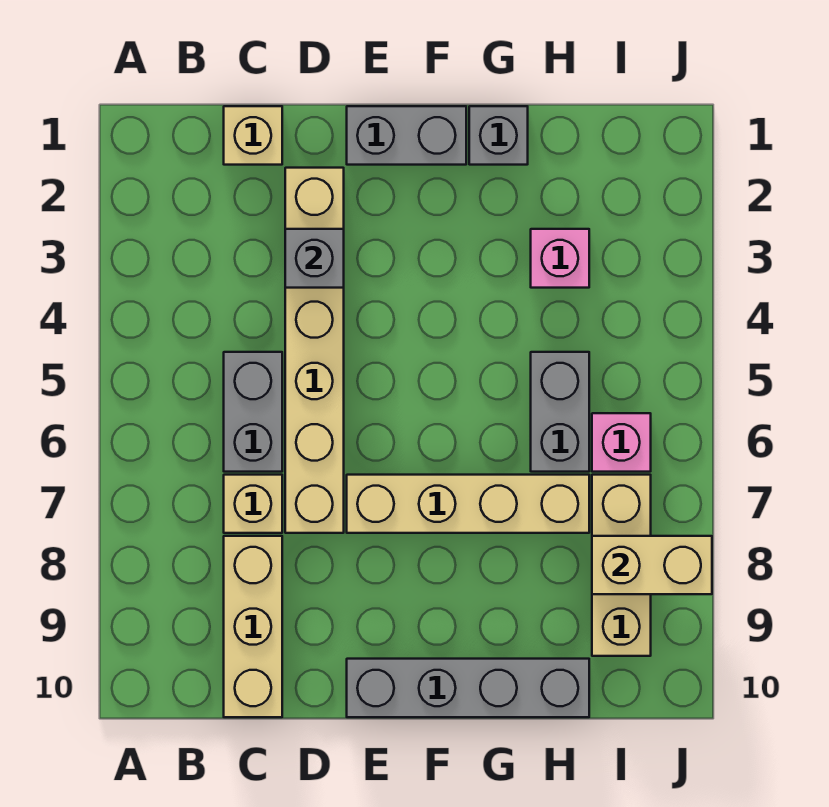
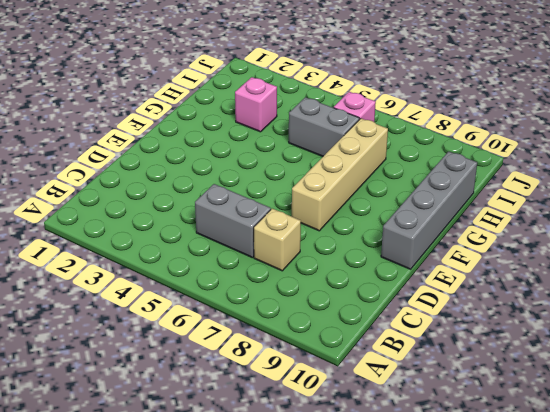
none -> tan 1x1 brick [224,106,282,165]
none -> tan 1x3 brick [224,536,282,717]
none -> tan 1x6 brick [285,168,344,533]

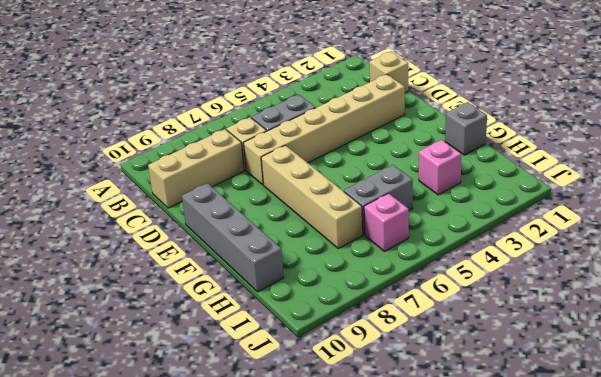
none -> grey 1x2 brick [347,106,466,165]
none -> tan 1x3 brick [592,475,651,656]
none -> grey 1x1 brick [285,229,344,288]

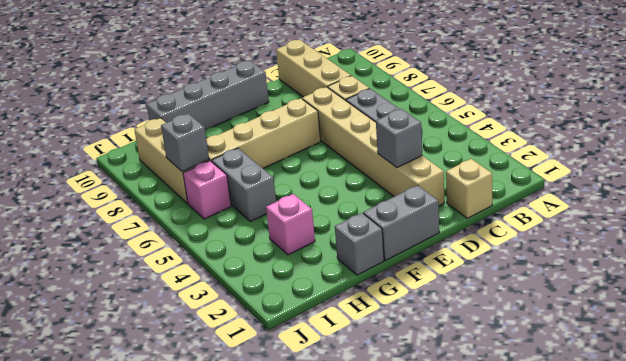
grey 1x1 brick [161,114,209,172] -> none
none -> tan 1x2 brick [592,536,712,594]

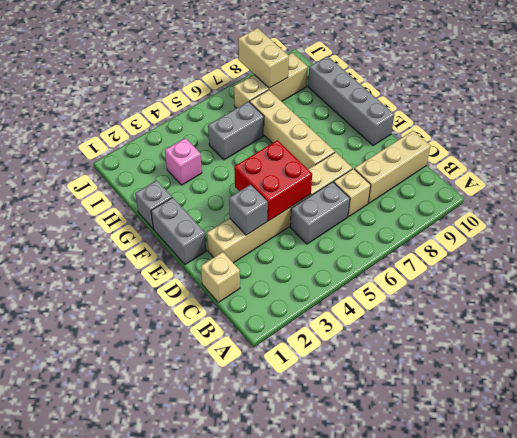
red 2x2 brick [234,140,312,221] -> none
none -> pink 1x1 brick [592,413,651,472]

